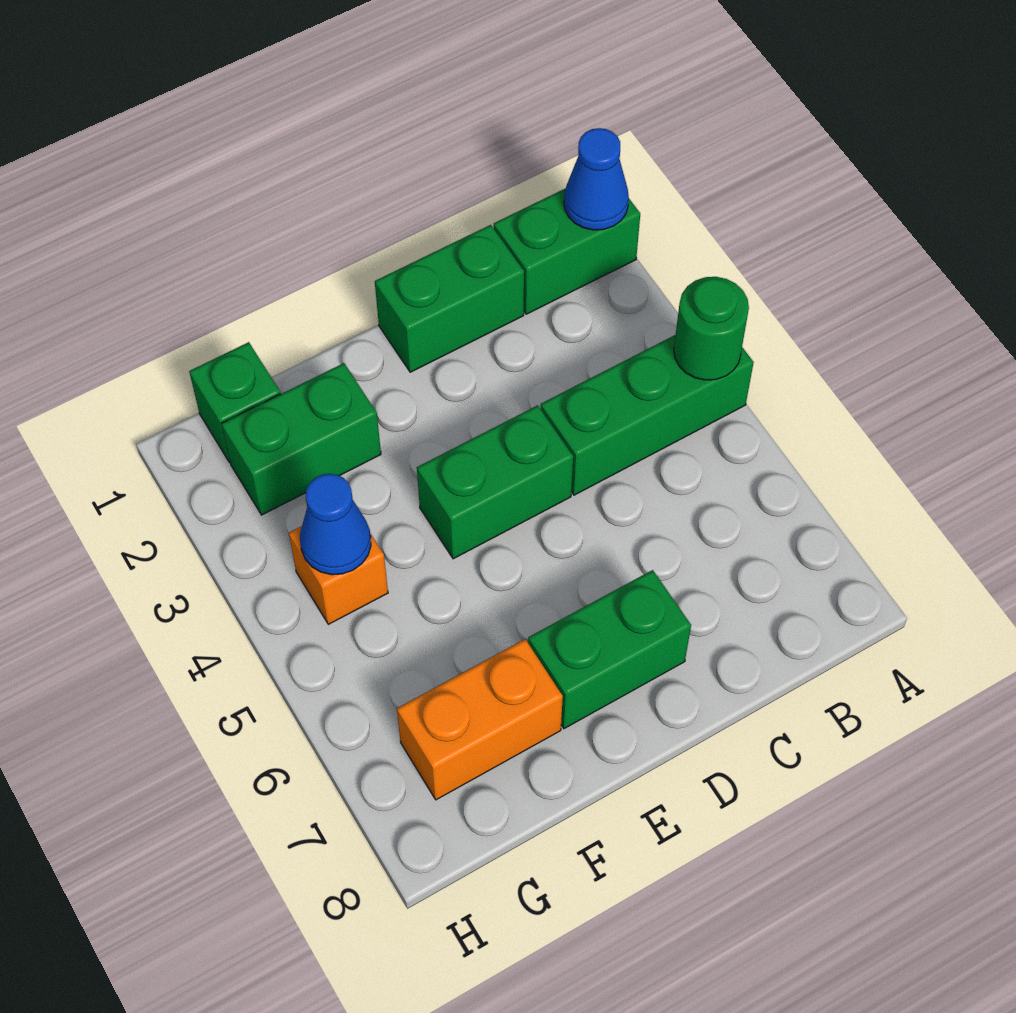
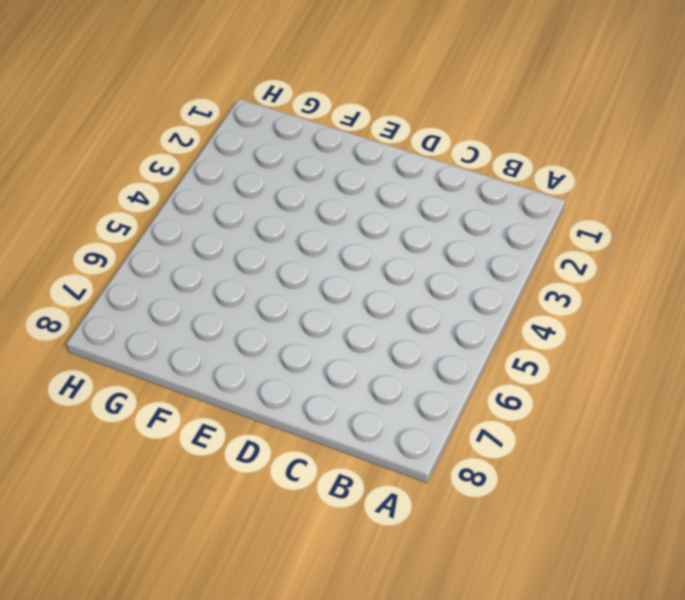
none -> green 1x2 brick [494,188,640,314]
none -> green 1x3 brick [541,335,754,495]
none -> green 1x2 brick [375,225,524,372]

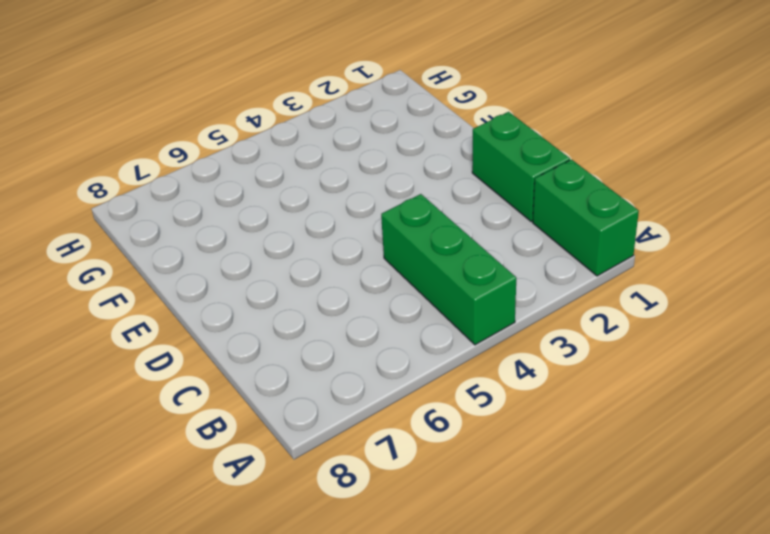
none -> green 1x2 brick [417,405,573,559]
none -> green 1x2 brick [528,570,691,729]
none -> green 1x2 brick [222,363,381,515]

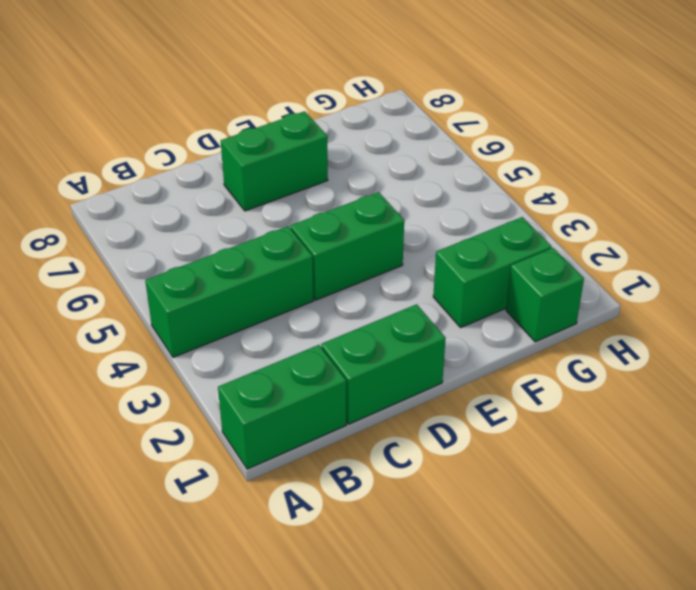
none -> orange 1x2 brick [397,639,563,800]
none -> orange 1x1 brick [289,526,388,624]
none -> blue 1x1 cone [564,128,629,230]

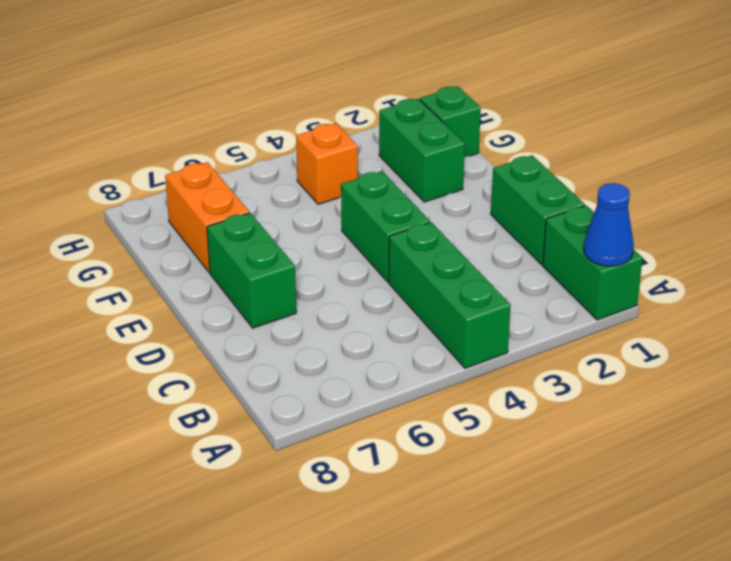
none -> green 1x1 round brick [674,277,749,380]
none -> blue 1x1 cone [300,474,371,575]

